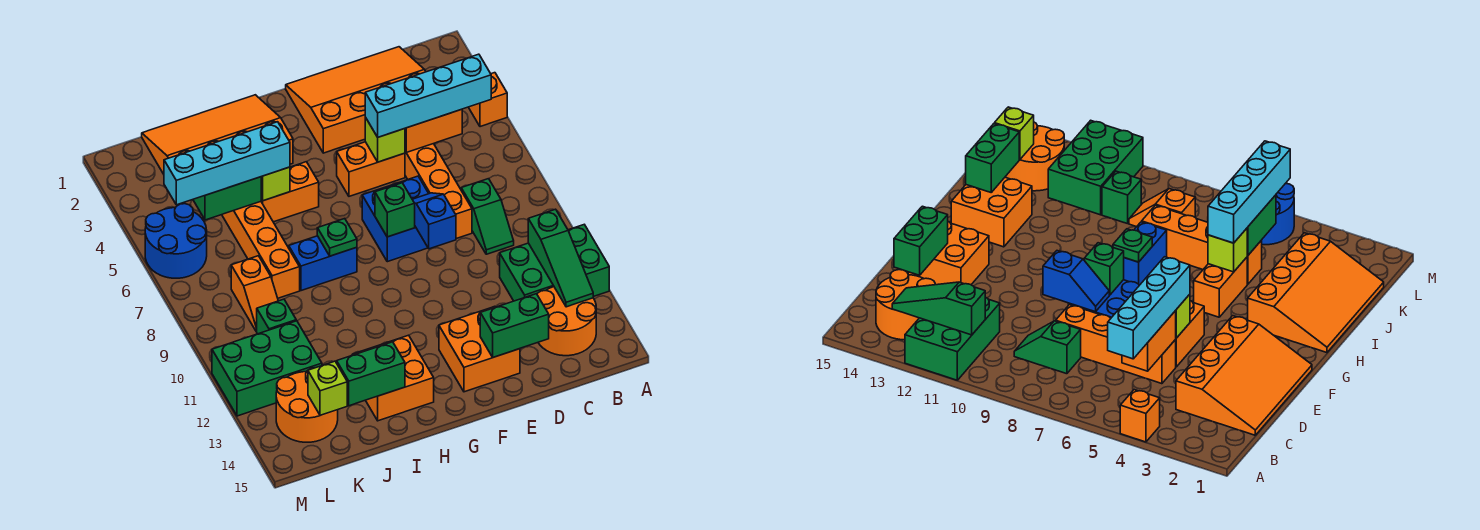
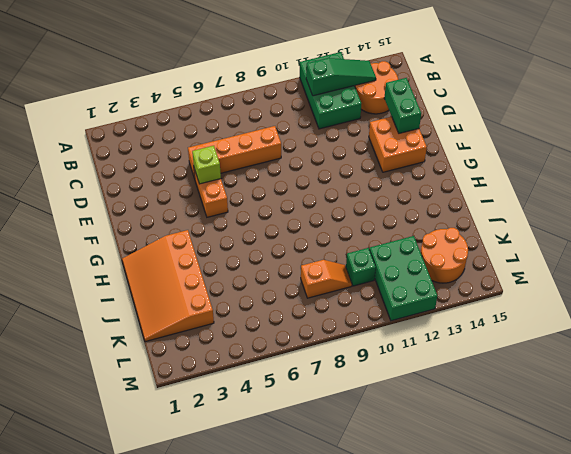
none -> orange 1x1 brick [469,73,507,127]
none -> orange 3x4 slope [286,47,426,153]
none -> green 1x2 slope [461,179,514,254]
none -> blue 2x2 brick [362,176,429,262]

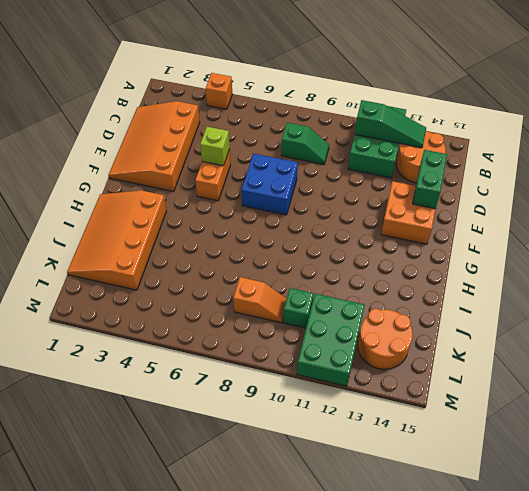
none -> orange 1x4 brick [405,144,472,239]
none -> orange 1x2 brick [261,162,319,222]
none -> blue 1x2 brick [289,236,357,291]
none -> orange 2x2 brick [353,335,434,421]

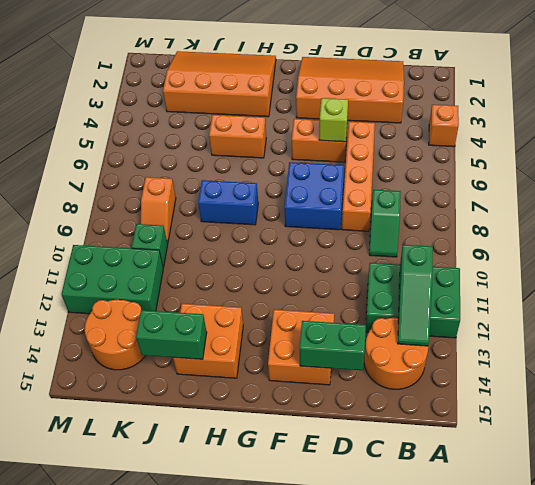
none -> orange 1x4 brick [222,202,300,298]
none -> blue 2x2 round brick [145,204,207,278]
none -> orange 1x2 brick [405,109,462,152]
none -> blue 1x2 slope [412,193,456,249]

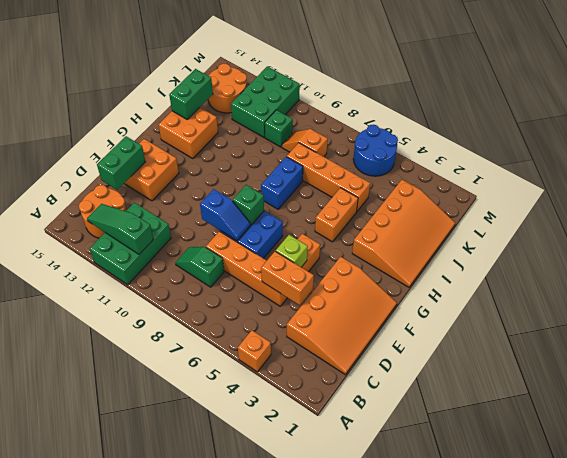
orange 1x2 brick [261,251,314,305] -> orange 1x2 brick turned to [405,109,462,152]
none -> green 1x1 plate [317,219,357,256]
none -> lime 1x1 brick [261,167,290,201]
none -> green 1x2 brick [193,177,262,220]
none -> lime 1x1 brick [308,361,347,415]

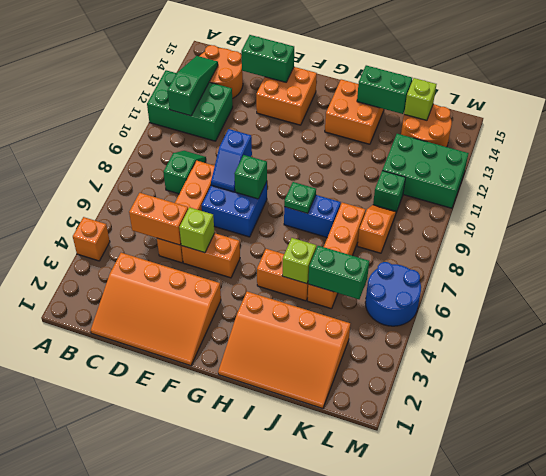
none -> cyan 1x4 brick [365,54,491,137]
none -> cyan 1x4 brick [164,122,290,205]

